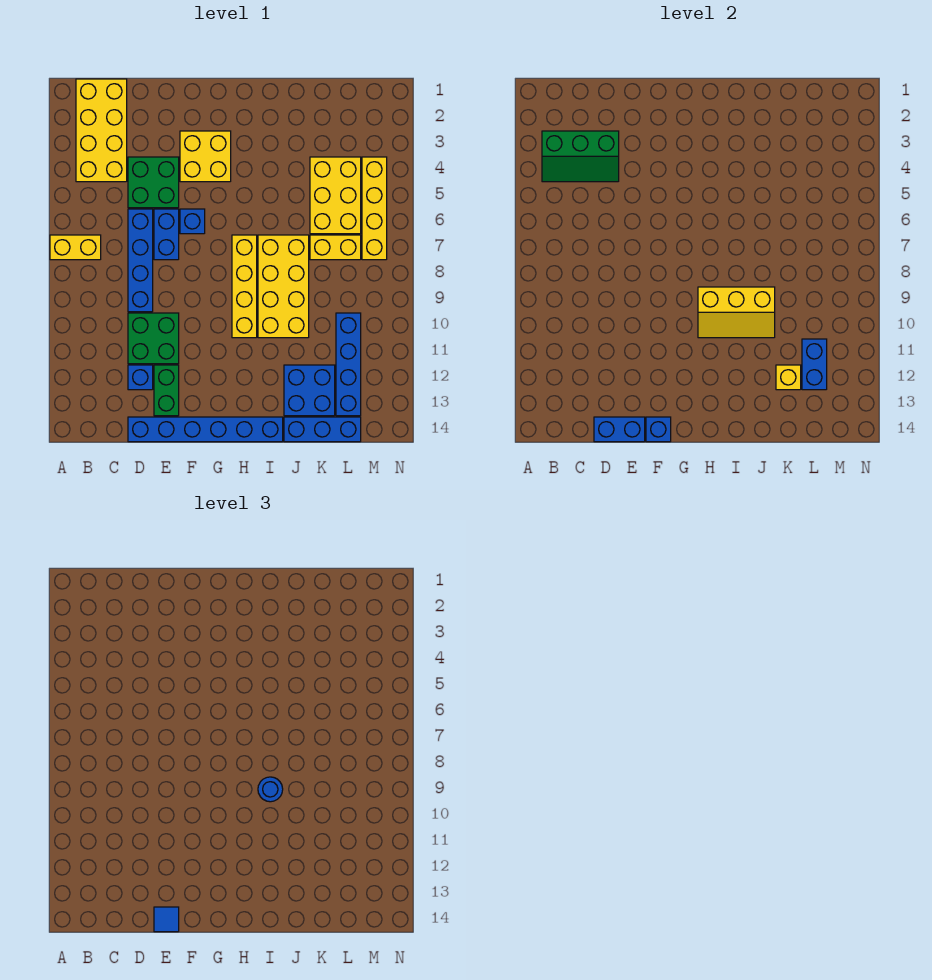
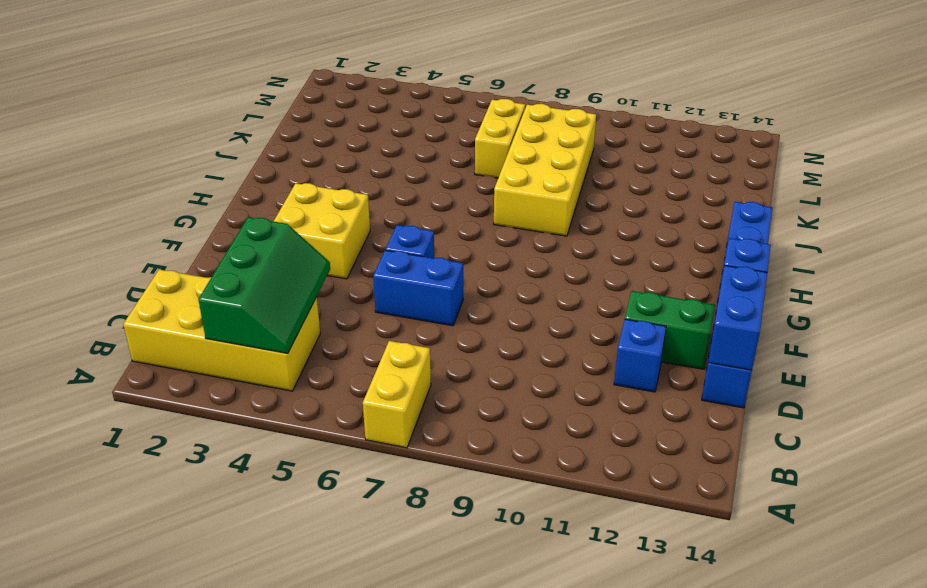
yellow 2x4 brick [494,104,596,236] -> yellow 2x4 brick turned to [258,235,309,338]
none -> green 2x2 brick [128,157,179,208]
none -> blue 1x4 brick [128,209,153,312]
none -> green 2x2 brick [128,313,179,364]

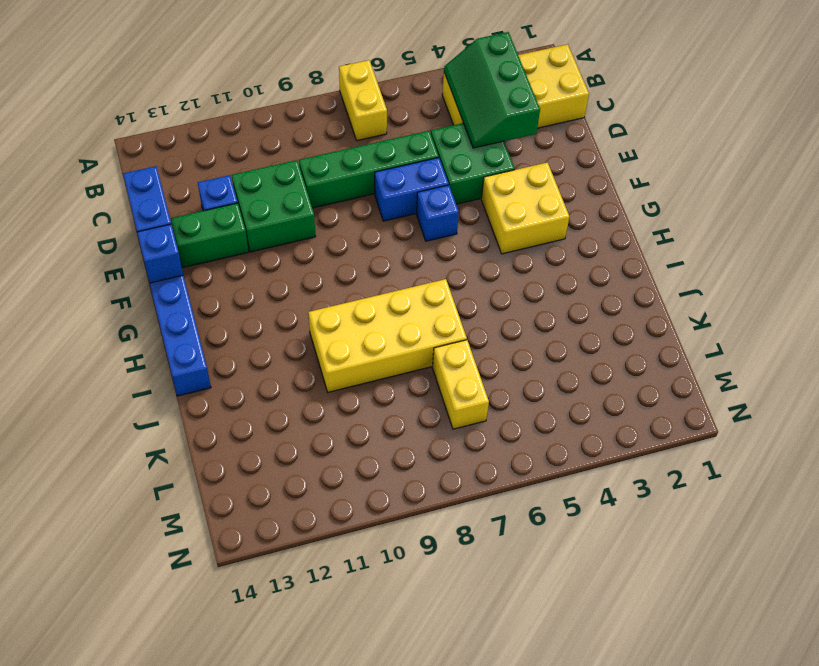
green 1x4 brick [299,131,439,208] -> blue 1x4 brick [128,209,153,312]
none -> yellow 1x4 brick [232,235,257,338]
none -> blue 2x2 brick [284,365,335,416]
none -> blue 1x3 brick [284,417,361,442]

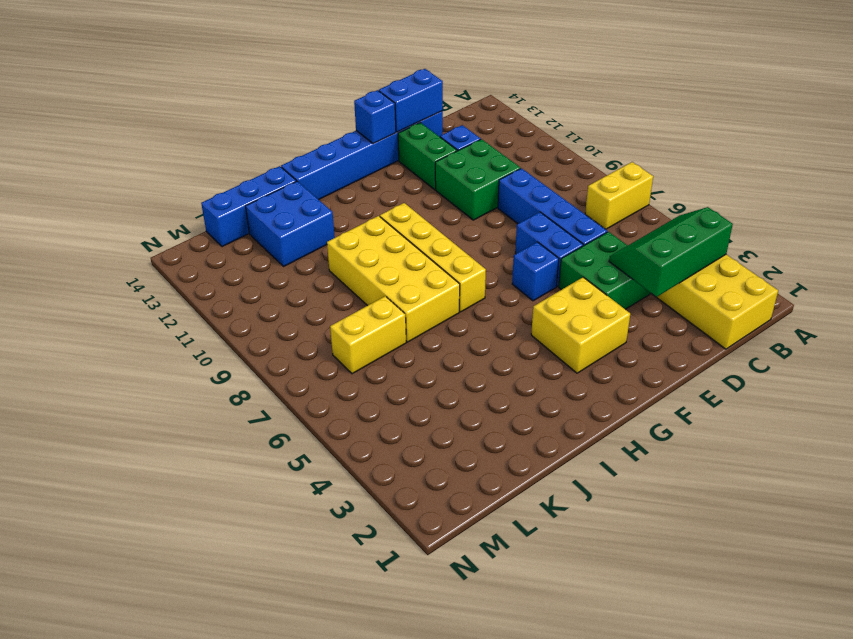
none -> yellow 2x3 brick [310,157,361,234]
none -> blue 1x4 brick [336,313,361,416]
none -> yellow 1x4 brick [362,157,387,260]

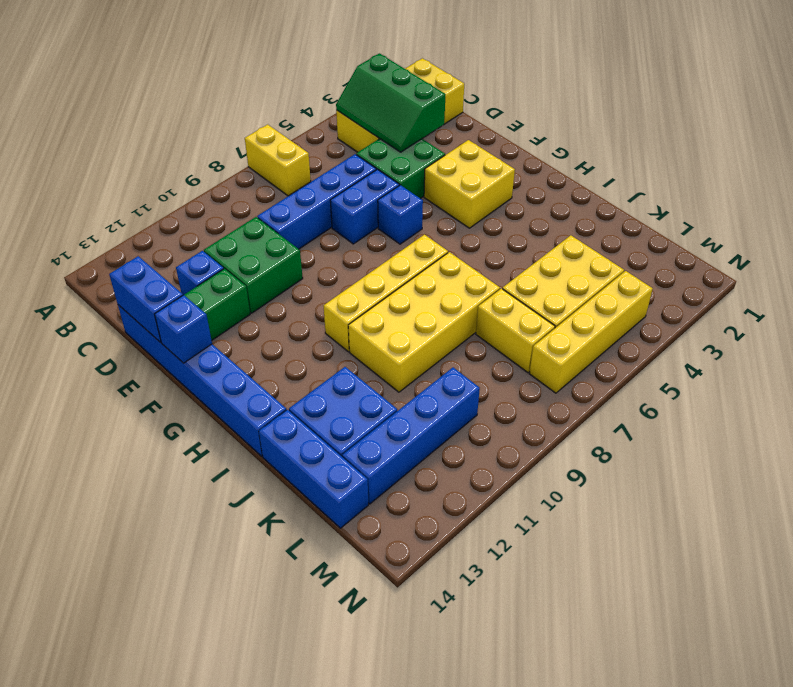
none -> yellow 2x3 slope [698,287,775,338]
none -> yellow 1x1 brick [776,365,801,390]
none -> blue 1x2 brick [802,339,827,390]

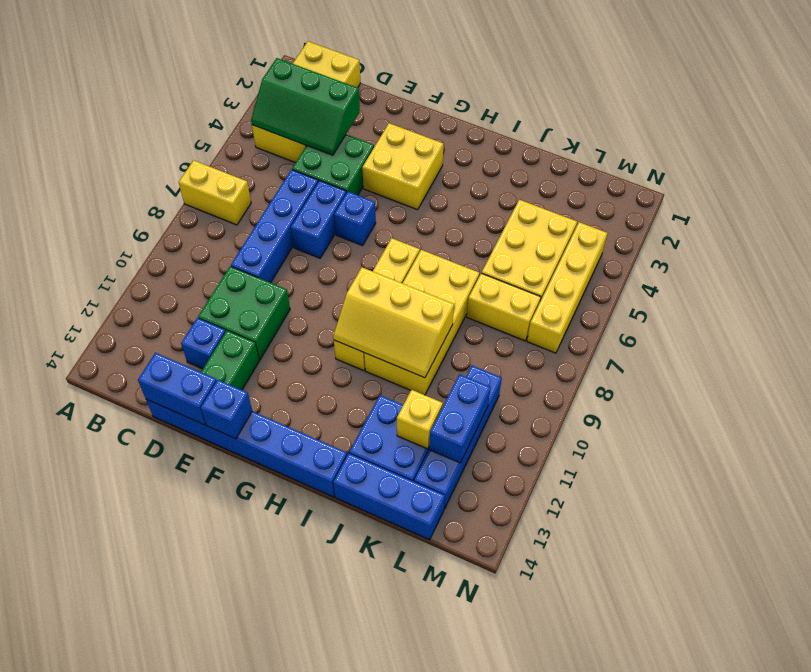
none -> blue 1x1 tile [154,907,179,932]
none -> blue 1x1 round brick [258,777,283,802]

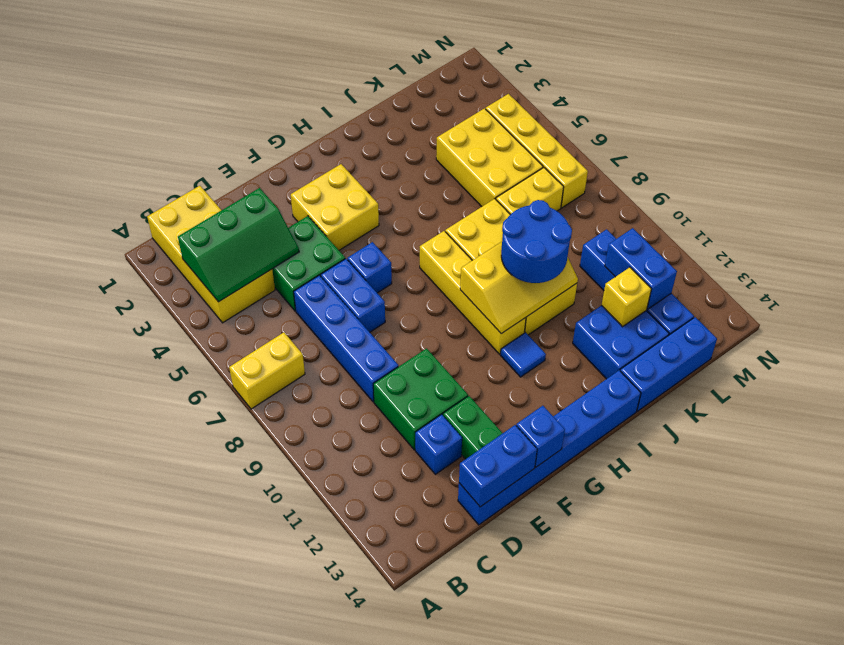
blue 1x1 tile [500,332,546,377] -> blue 1x1 tile moved to [154,907,179,932]
blue 2x2 round brick [501,200,572,283] -> blue 1x1 round brick [258,777,283,802]

